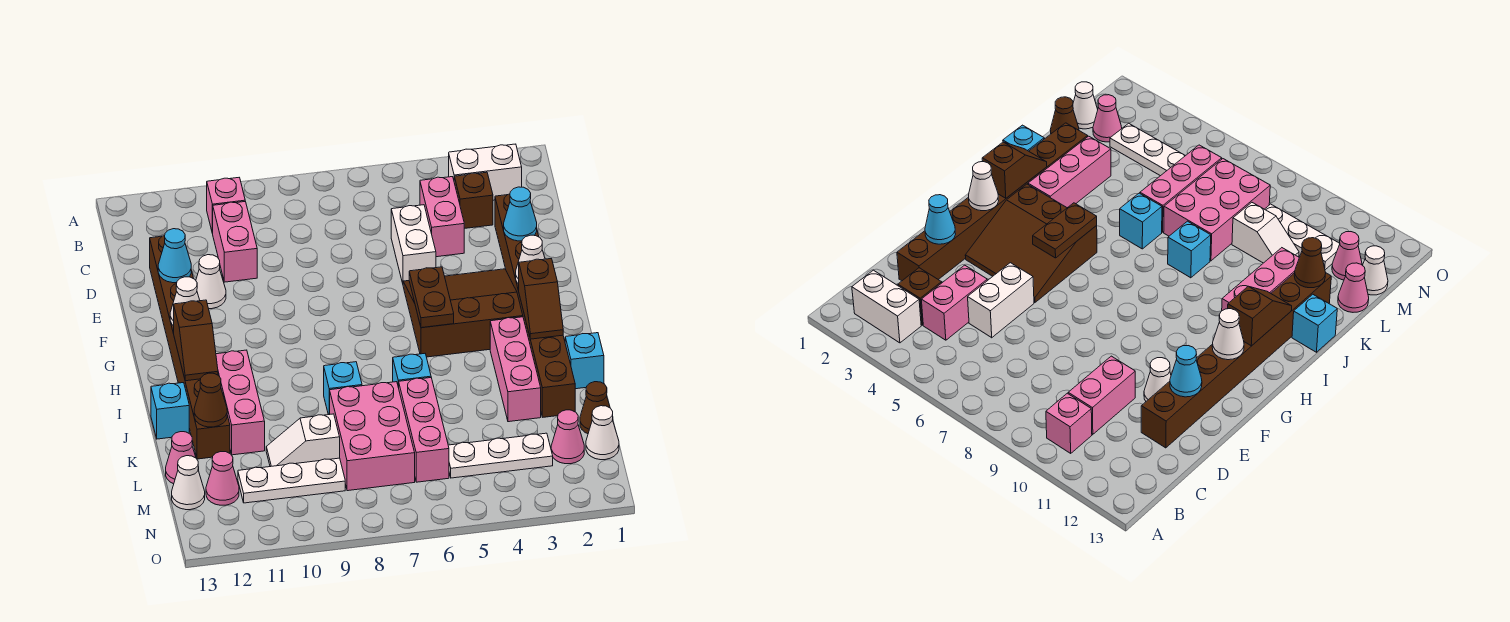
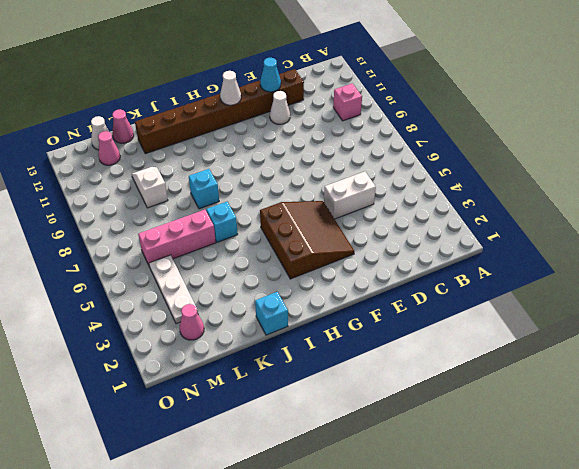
none -> white 1x2 brick [449,144,522,200]
none -> brown 1x1 brick [454,172,493,229]
none -> pink 1x2 brick [420,177,464,257]
none -> pink 1x2 brick [213,202,257,282]

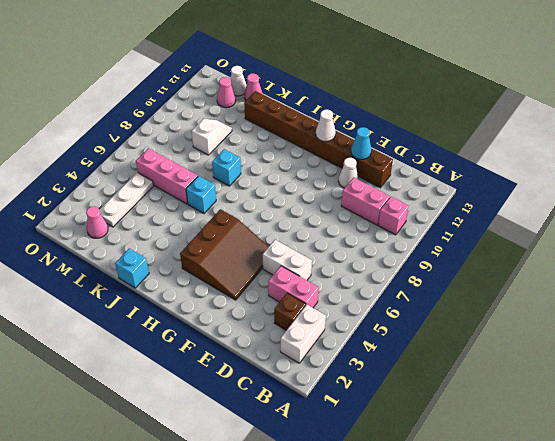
none -> brown 1x8 brick [495,194,575,417]
none -> pink 1x3 brick [490,317,541,422]
none -> pink 1x3 brick [216,350,265,455]
none -> cyan 1x1 brick [151,383,189,439]

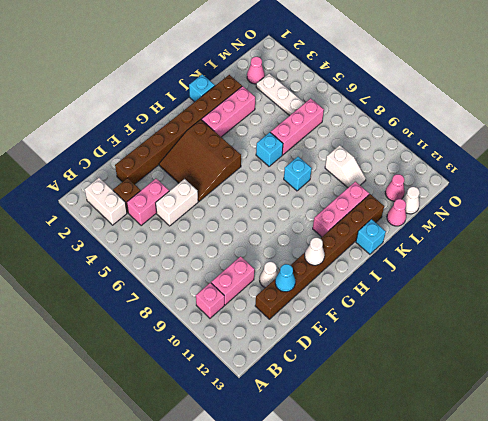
none -> pink 2x3 brick [330,382,415,491]
none -> brown 1x1 cone [580,382,610,434]
none -> white 1x1 cone [586,406,619,460]
none -> white 1x3 plate [238,458,345,503]

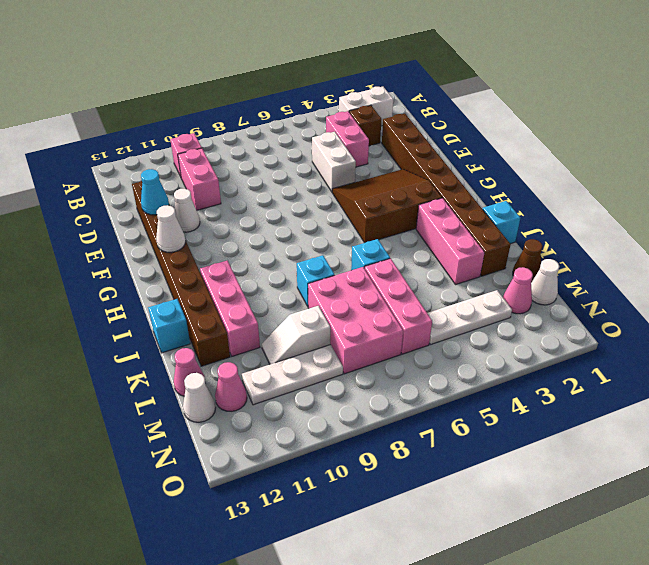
none -> cyan 1x1 cone [504,187,537,241]
none -> white 1x1 cone [516,235,545,284]
none -> brown 1x2 plate [409,267,454,328]
none -> brown 1x2 slope [519,259,563,339]

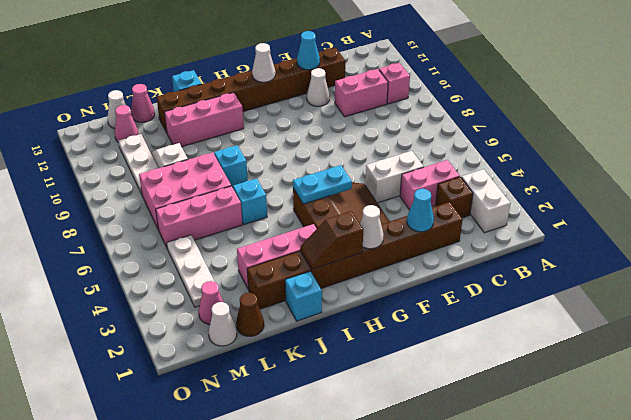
cyan 1x2 plate [293,165,352,204] -> brown 1x2 plate [409,267,454,328]
none -> brown 1x2 slope [174,300,218,381]
none -> brown 1x1 cone [194,373,227,427]

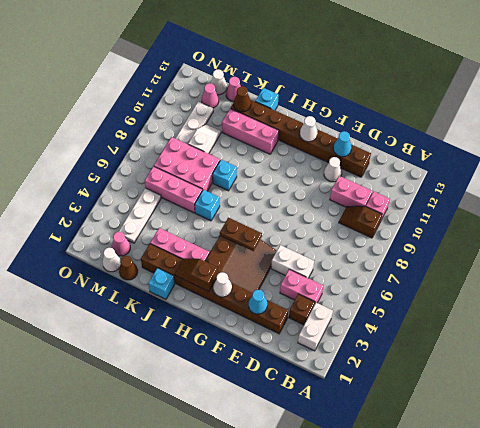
brown 1x2 slope [339,206,382,238] -> brown 1x2 slope moved to [174,300,218,381]

